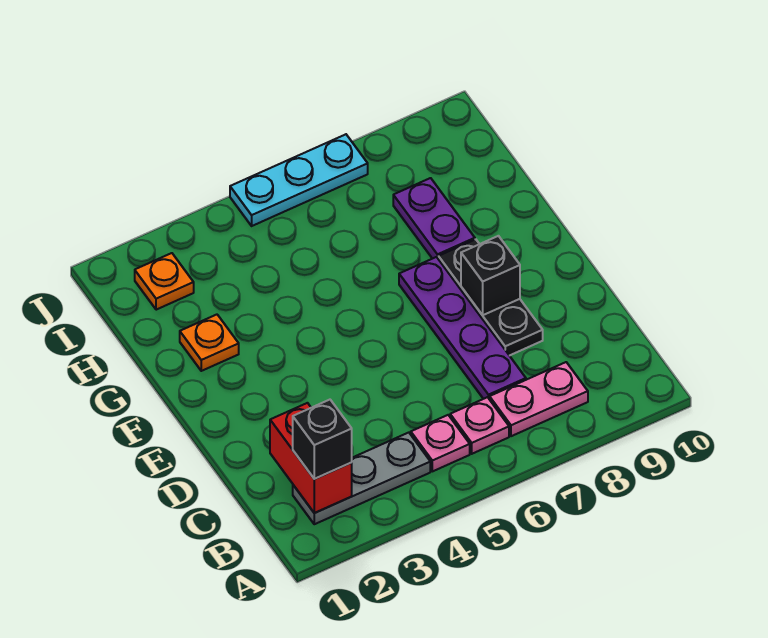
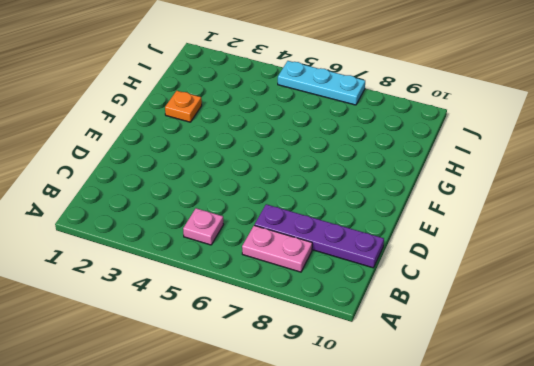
purple 1x4 plate [255,204,384,268] -> purple 1x4 plate turned to [399,257,526,400]
none -> grey 1x3 plate [293,433,430,524]
none -> pink 1x1 plate [450,397,509,454]
none -> black 1x3 plate [438,239,543,356]

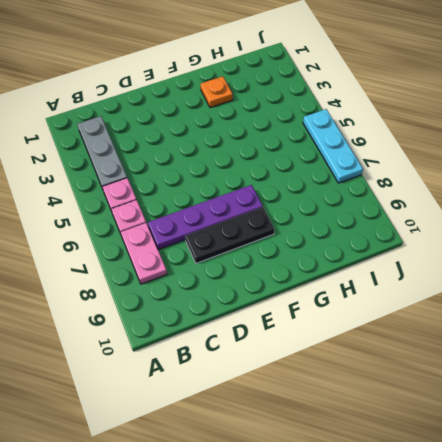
none -> purple 1x2 plate [393,178,475,259]
none -> orange 1x1 plate [135,253,194,310]
none -> red 1x2 brick [270,403,352,513]

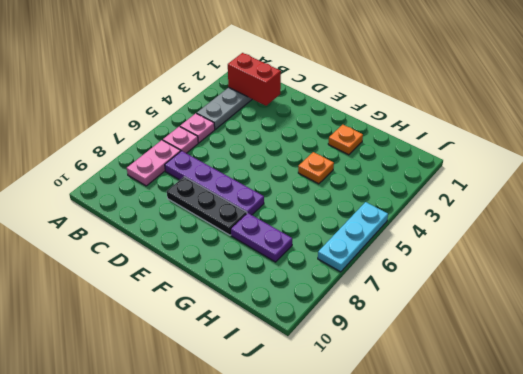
orange 1x1 plate [298,152,334,184] -> orange 1x1 plate moved to [135,253,194,310]
none -> black 1x1 brick [461,236,520,315]
none -> black 1x1 brick [293,400,352,479]

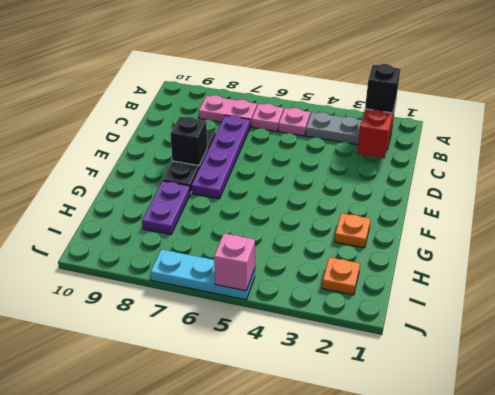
pink 1x1 brick [214,234,255,291] -> none

